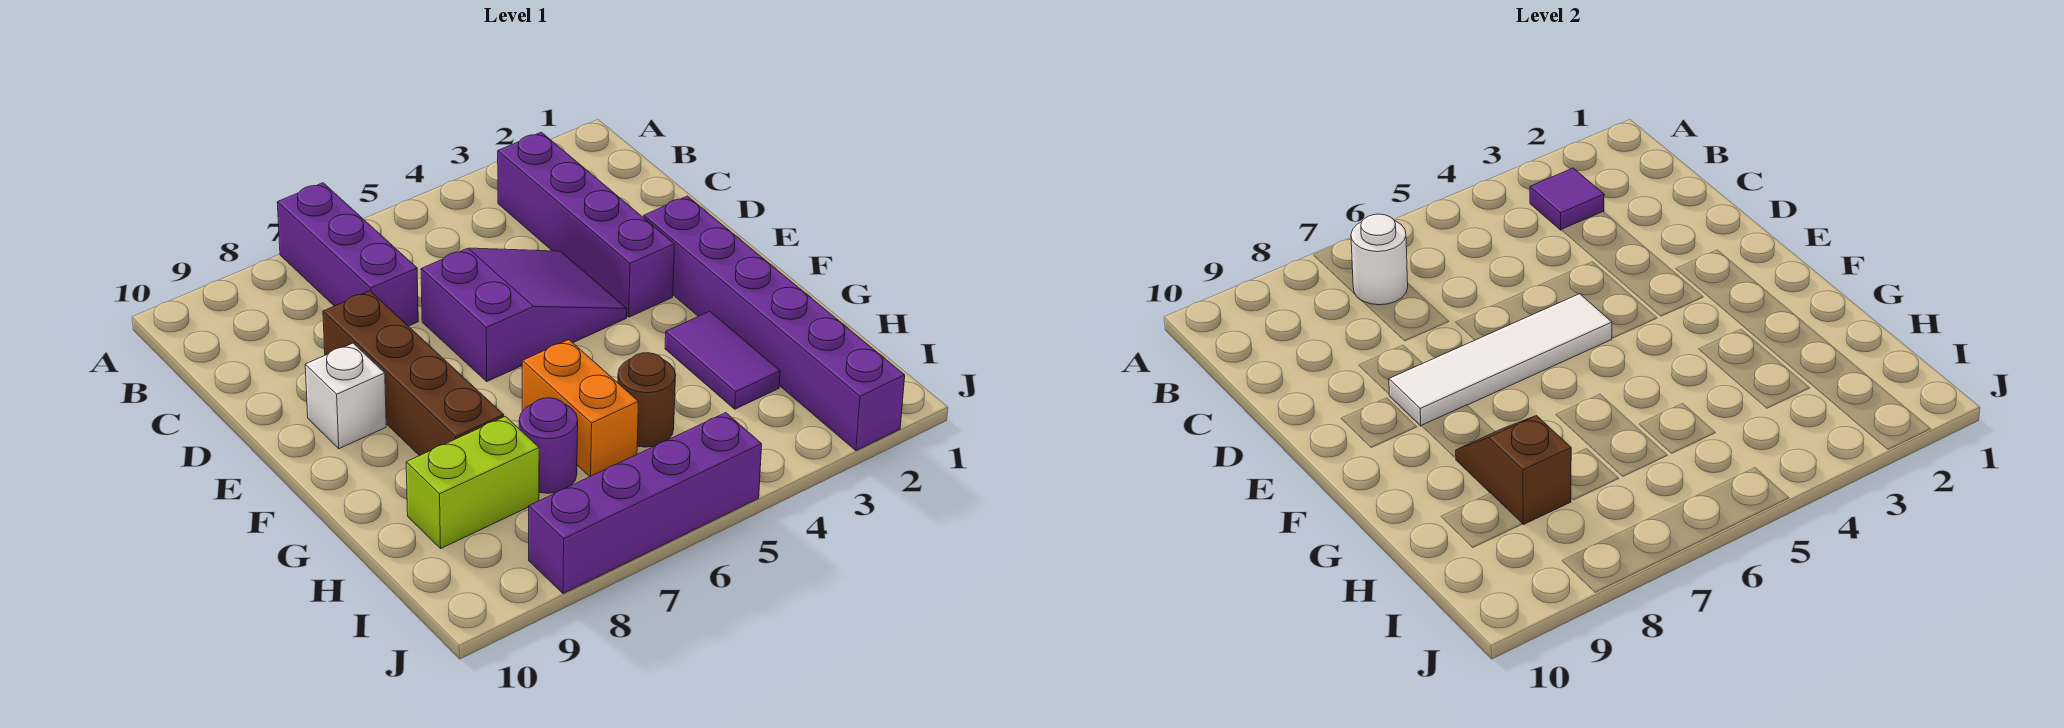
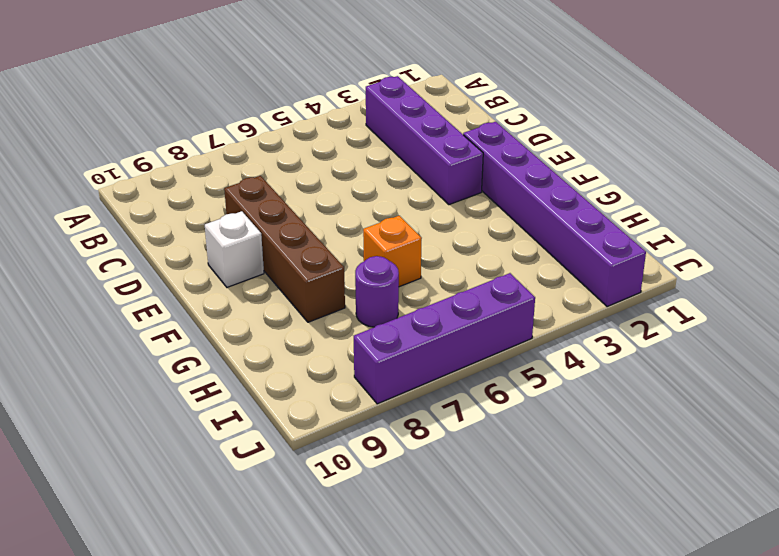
orange 1x1 brick [363,216,421,287] -> orange 1x2 brick [522,340,638,477]
none -> purple 1x3 brick [277,183,418,326]
none -> purple 2x3 slope [421,248,627,381]
none -> purple 1x2 tile [665,311,780,409]

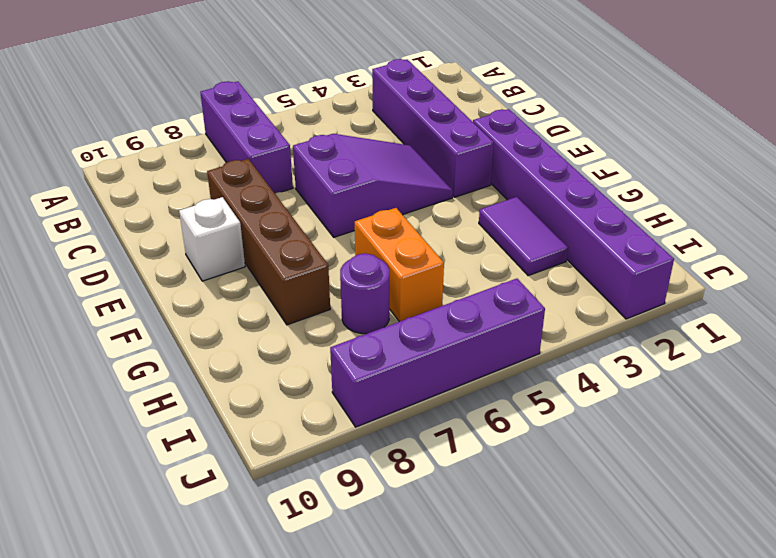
none -> brown 1x1 round brick [618,353,676,447]
none -> lime 1x2 brick [406,416,539,548]
none -> purple 1x1 tile [1530,168,1604,230]

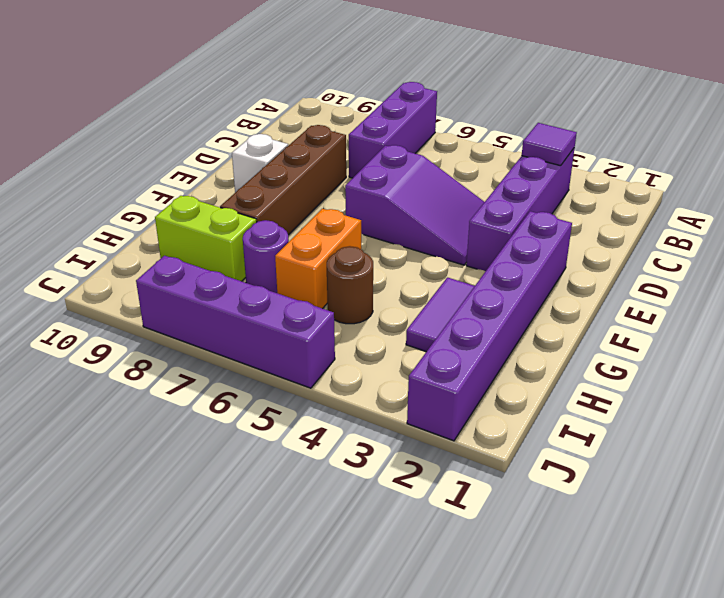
none -> white 1x1 round brick [1351,214,1408,305]
none -> white 1x4 tile [1389,294,1612,426]
none -> brown 1x2 slope [1456,416,1571,525]

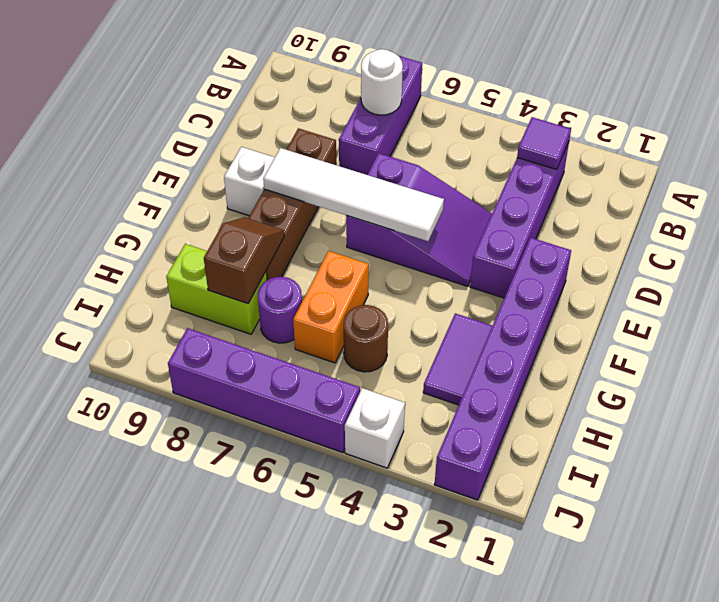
white 1x1 brick [345,388,405,468] -> none

